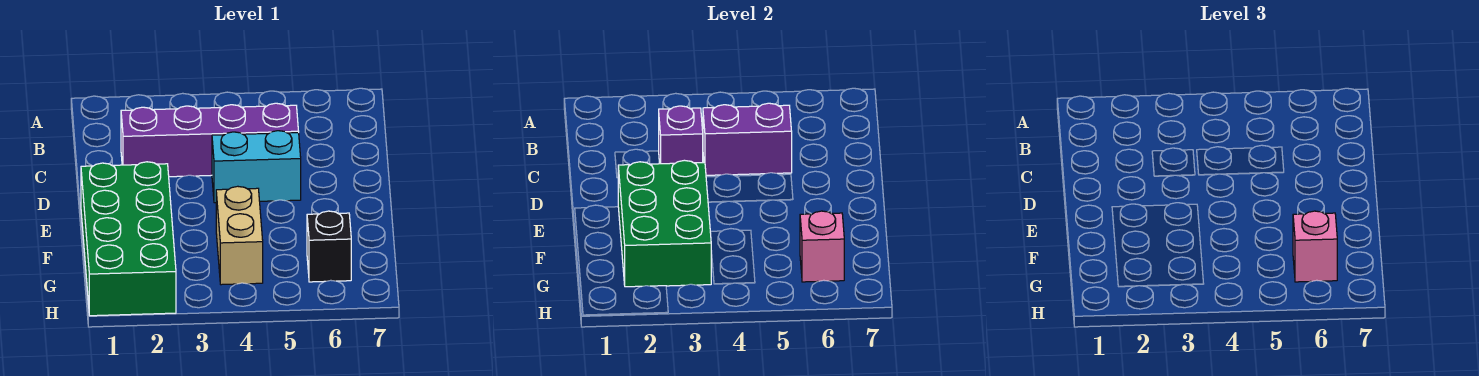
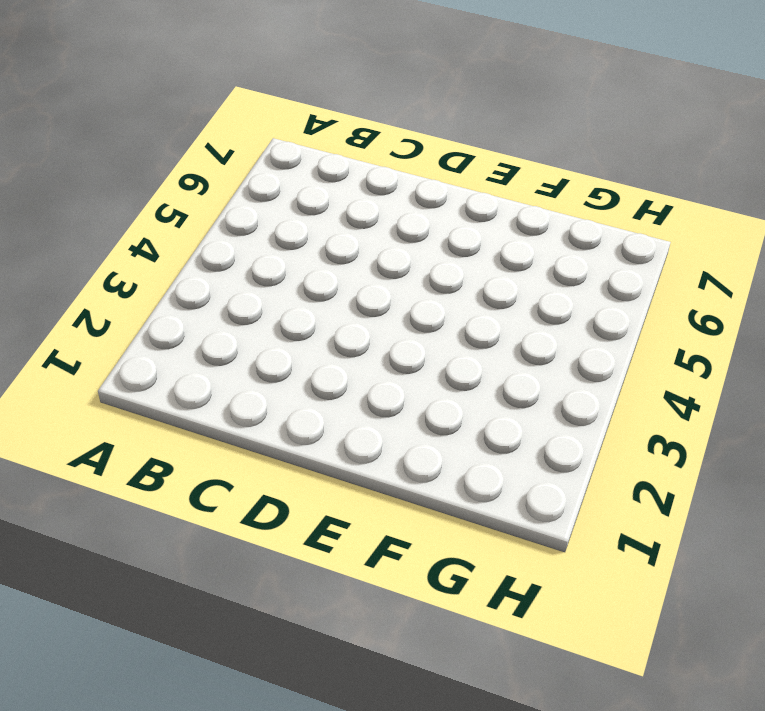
none -> purple 1x4 brick [121,103,299,177]
none -> cyan 1x2 brick [212,131,301,203]

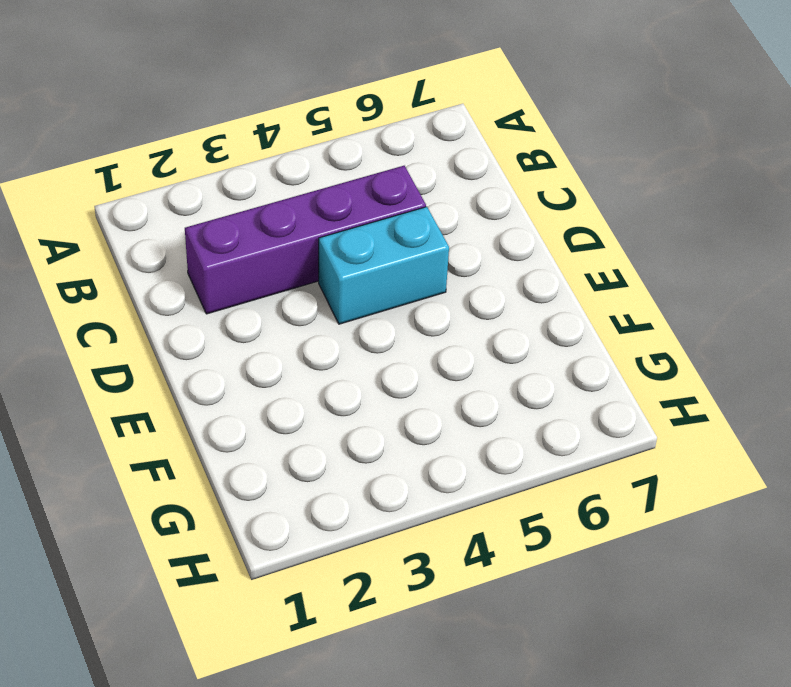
none -> green 2x4 brick [81,162,176,316]
none -> tan 1x2 brick [216,186,263,285]

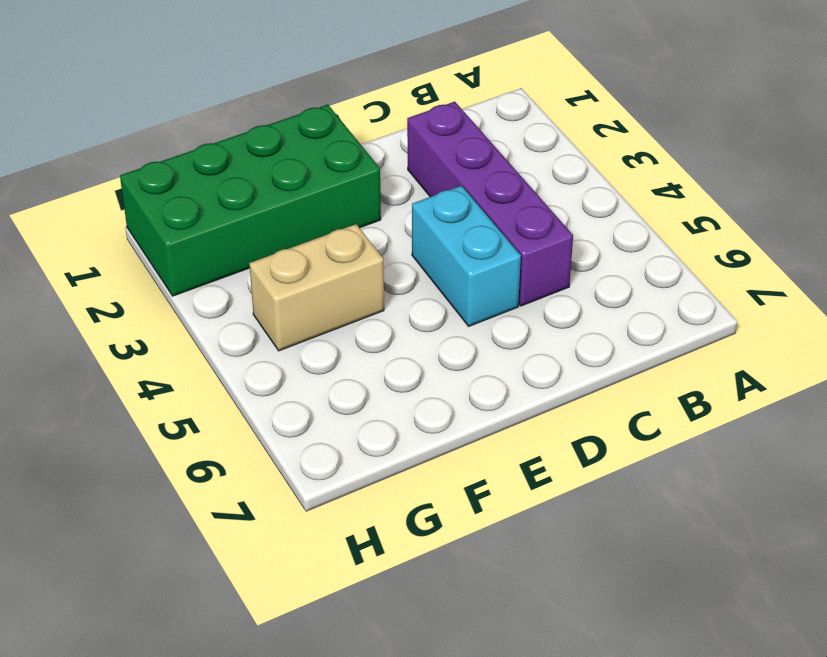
none -> black 1x1 brick [307,211,351,282]
none -> purple 1x1 brick [659,106,703,164]

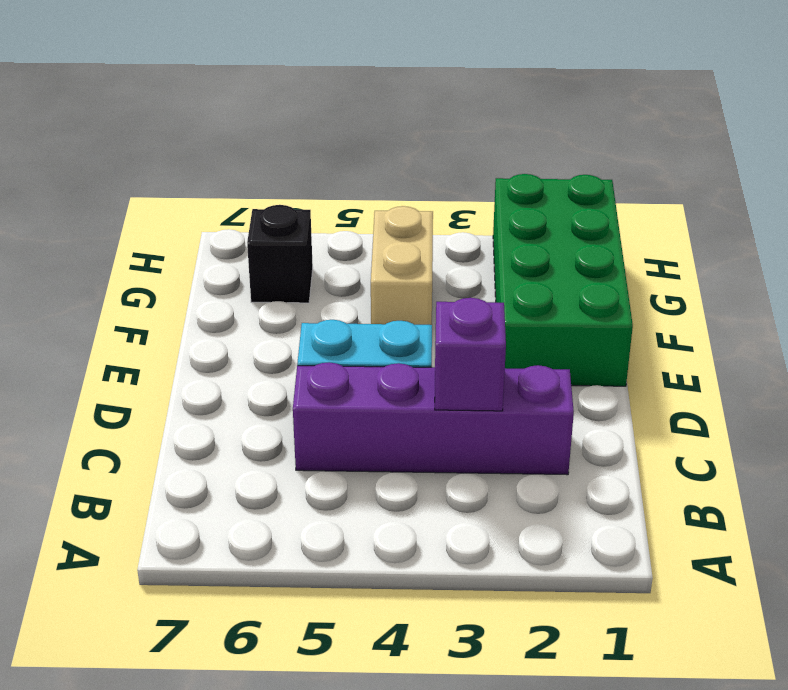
none -> purple 1x2 brick [703,103,792,175]
none -> green 2x3 brick [618,160,711,287]

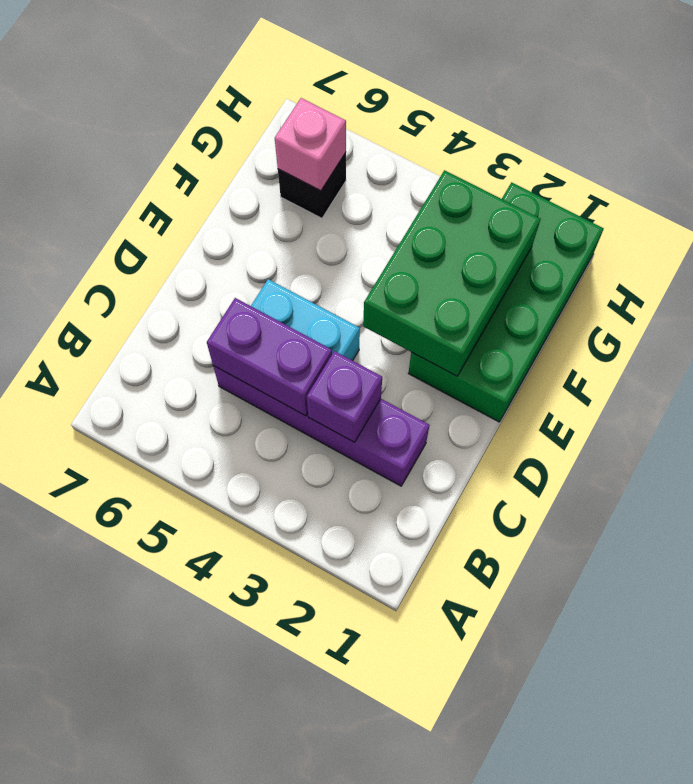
none -> tan 1x2 brick [216,186,263,285]
none -> pink 1x1 brick [1293,211,1337,282]

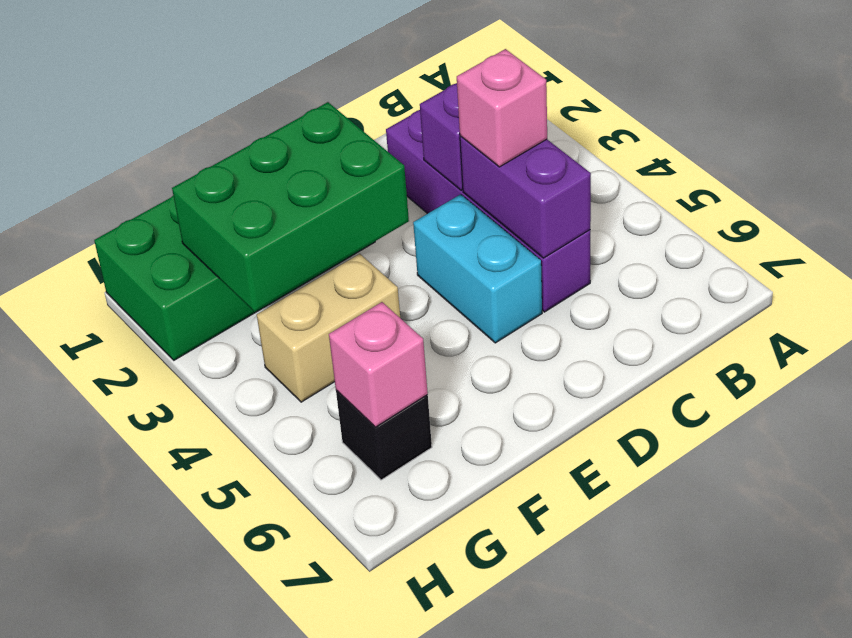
pink 1x1 brick [457,49,547,167] -> pink 1x1 brick moved to [1293,211,1337,282]

